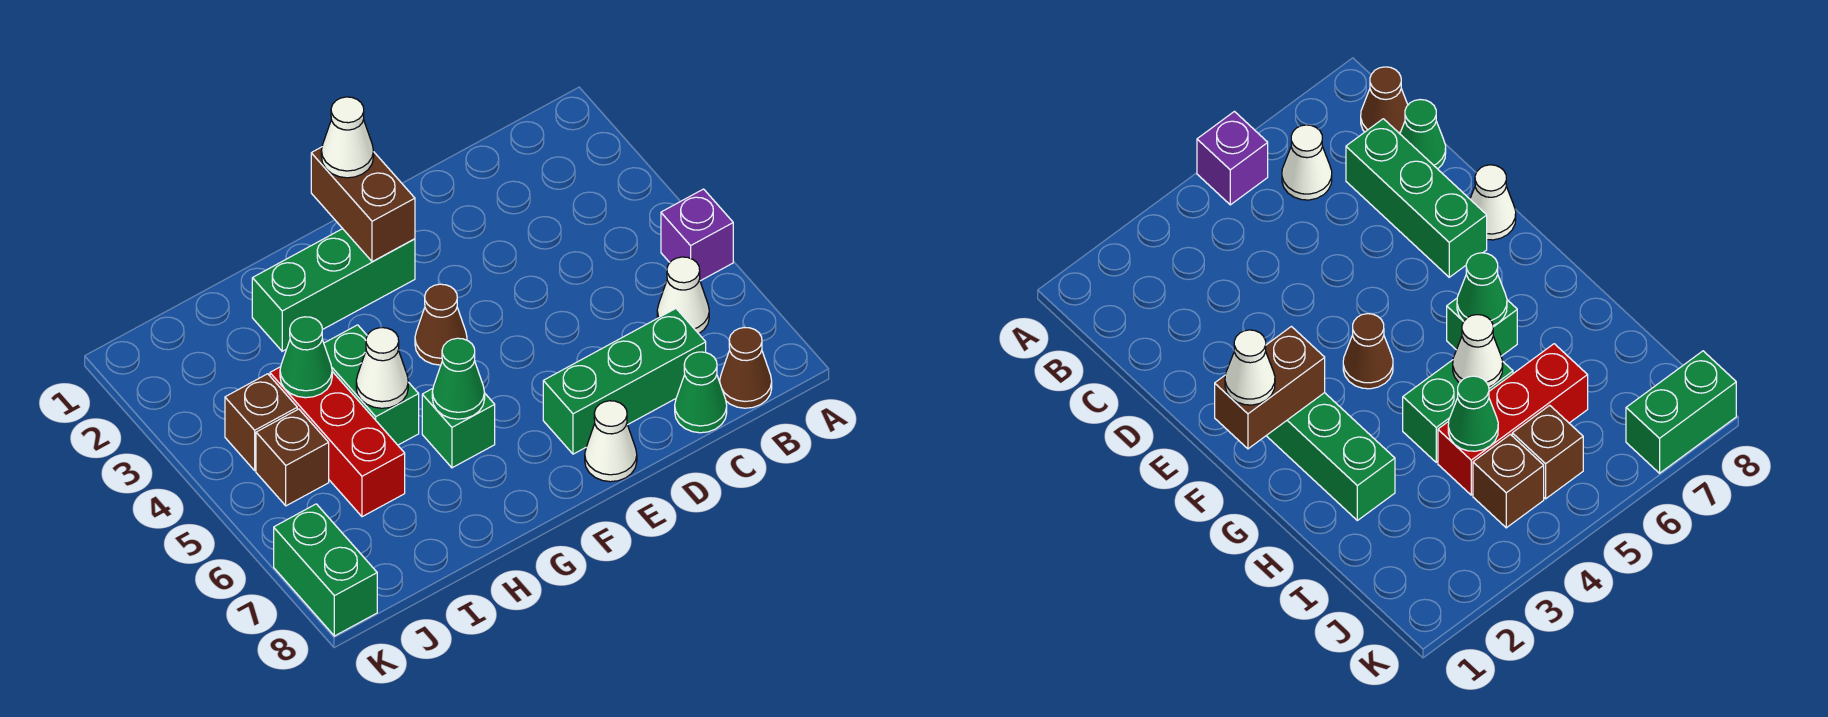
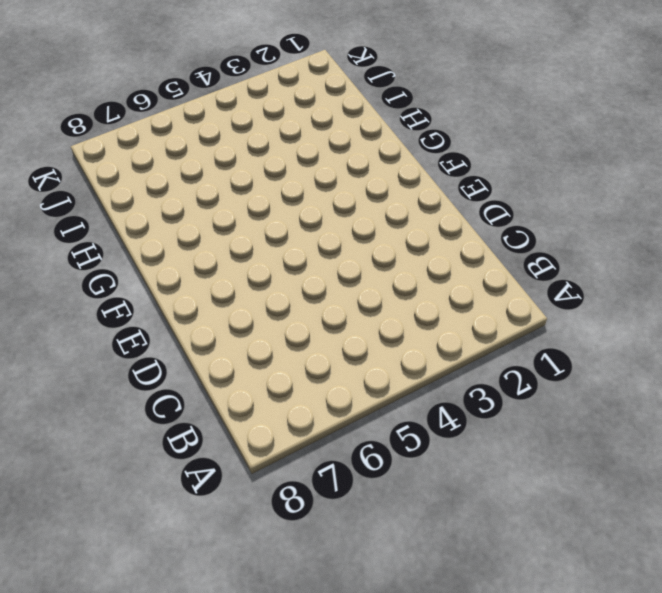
none -> purple 1x1 brick [661,189,733,281]
none -> white 1x1 cone [657,257,709,334]
none -> brown 1x1 cone [720,328,772,408]

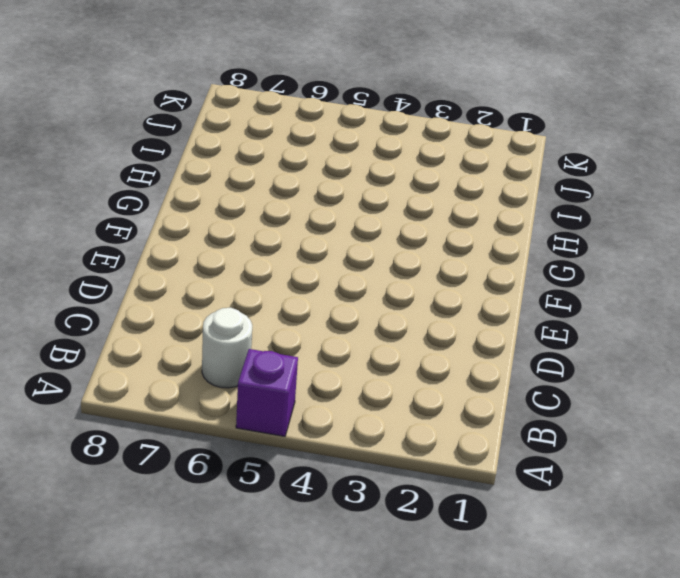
white 1x1 round brick [202,308,252,388] -> white 1x1 cone [657,257,709,334]
none -> brown 1x1 cone [720,328,772,408]
none -> green 1x3 brick [543,309,706,454]
none -> green 1x1 cone [675,352,727,433]

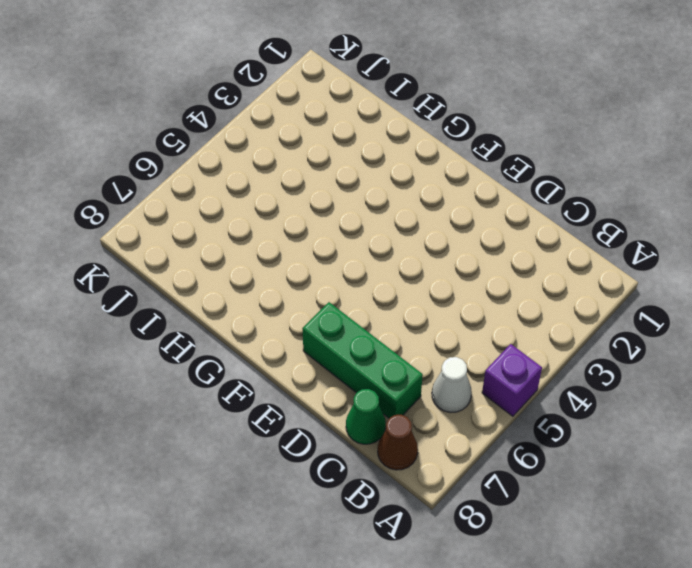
none -> white 1x1 cone [585,401,637,482]
none -> green 1x3 brick [252,229,415,351]
none -> brown 1x1 cone [415,284,467,365]

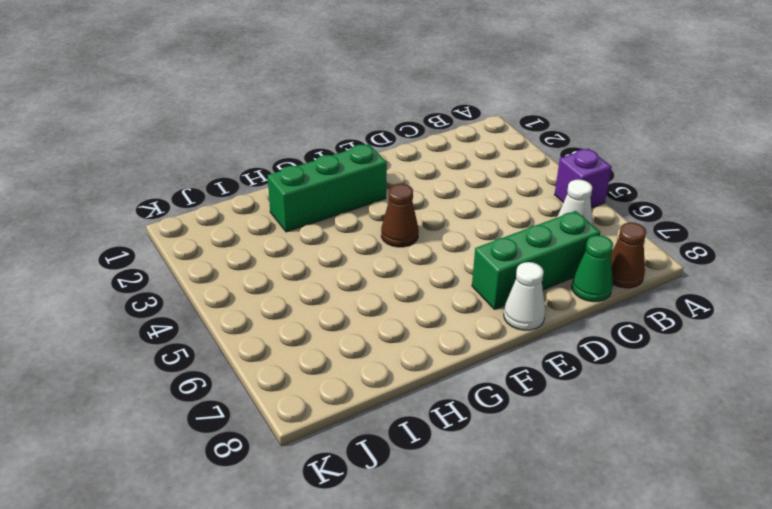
none -> green 1x1 brick [422,388,495,468]
none -> green 1x2 brick [324,325,419,445]
none -> red 1x3 brick [270,367,405,517]

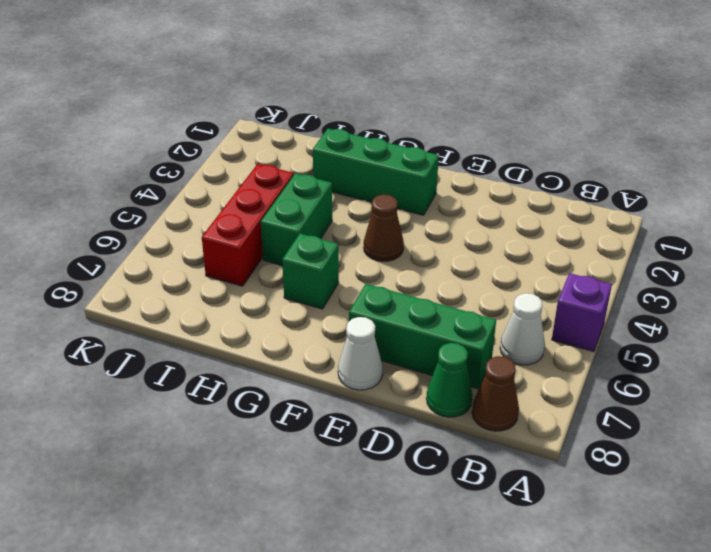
none -> brown 1x1 brick [225,374,297,470]
none -> brown 1x1 brick [256,409,329,506]
none -> green 1x2 brick [274,504,377,636]

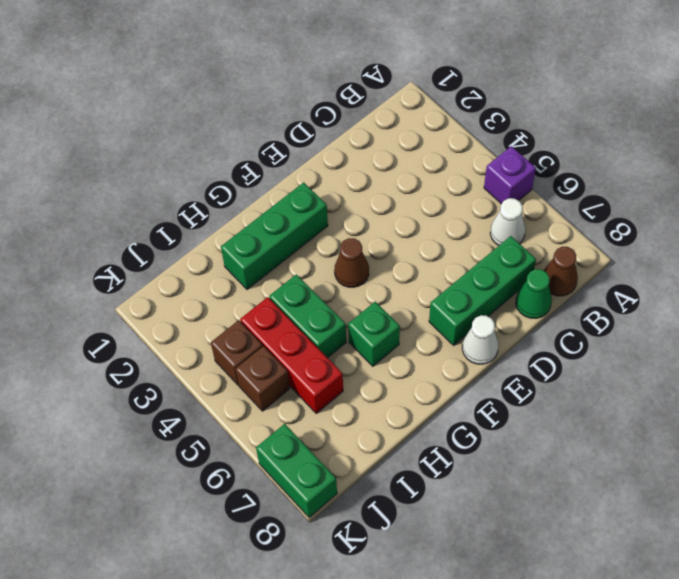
none -> brown 1x2 brick [311,147,415,262]
none -> green 1x1 cone [432,338,485,419]
none -> white 1x1 cone [356,328,408,408]

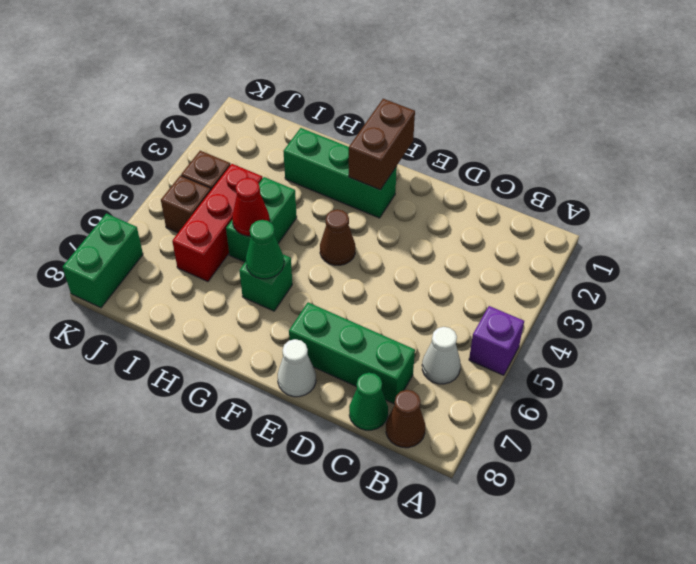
red 1x1 cone [232,177,269,236] -> white 1x1 cone [356,328,408,408]
none -> green 1x1 cone [280,317,332,398]
none -> white 1x1 cone [321,97,374,178]

